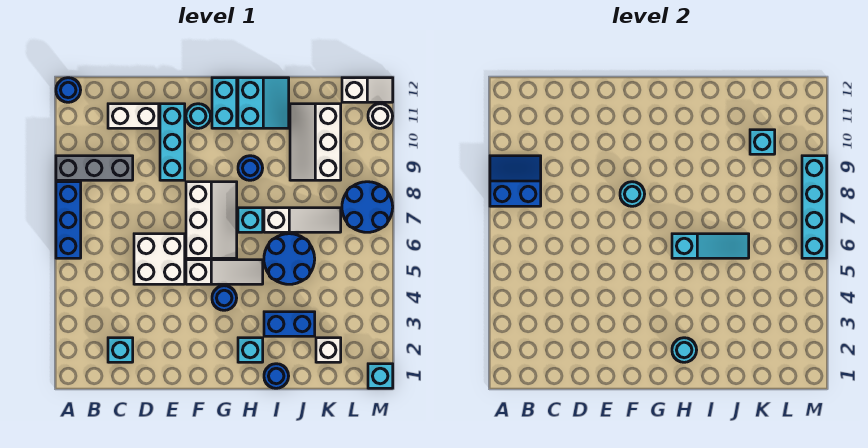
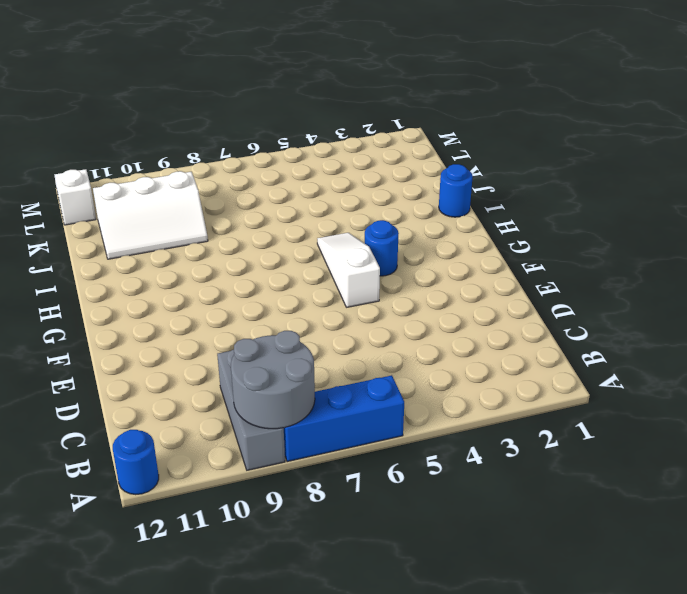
grey 2x2 round brick [231,331,315,429] -> blue 2x2 slope [490,156,541,206]
none -> cyan 1x1 brick [108,338,133,362]
none -> white 1x2 brick [108,104,159,128]
none -> white 2x2 brick [134,234,185,284]
none -> cyan 1x3 brick [160,104,185,180]

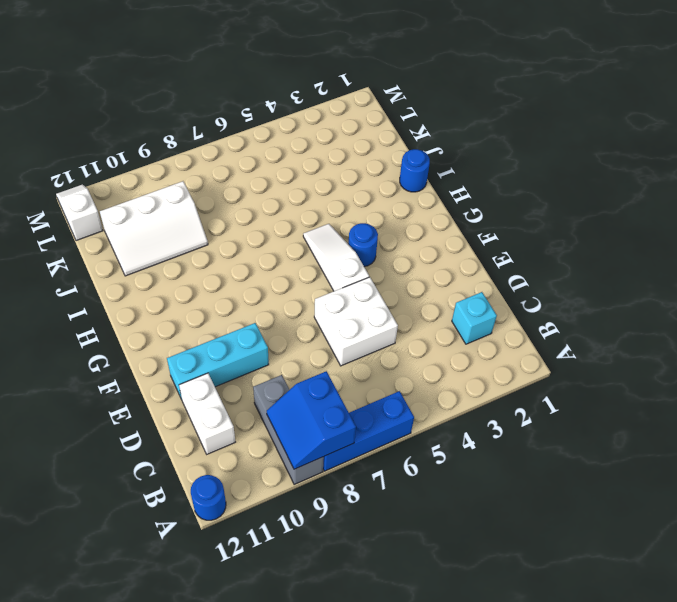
none -> white 2x3 slope [186,182,237,258]
none -> cyan 1x1 round brick [186,104,211,128]
none -> cyan 1x2 brick [212,78,237,128]
none -> cyan 1x1 brick [238,338,263,362]

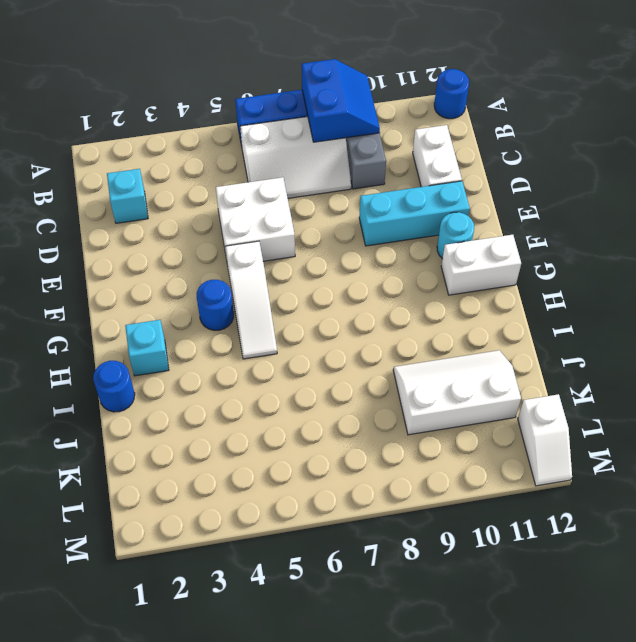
white 2x3 slope [240,116,351,198] -> white 2x3 slope moved to [186,182,237,258]
white 1x2 brick [441,235,521,295] -> cyan 1x2 brick [212,78,237,128]
none -> cyan 1x1 brick [238,208,263,232]
none -> blue 1x1 round brick [238,156,263,180]
none -> cyan 2x2 slope [238,78,289,128]
none -> blue 1x2 brick [264,312,315,336]

